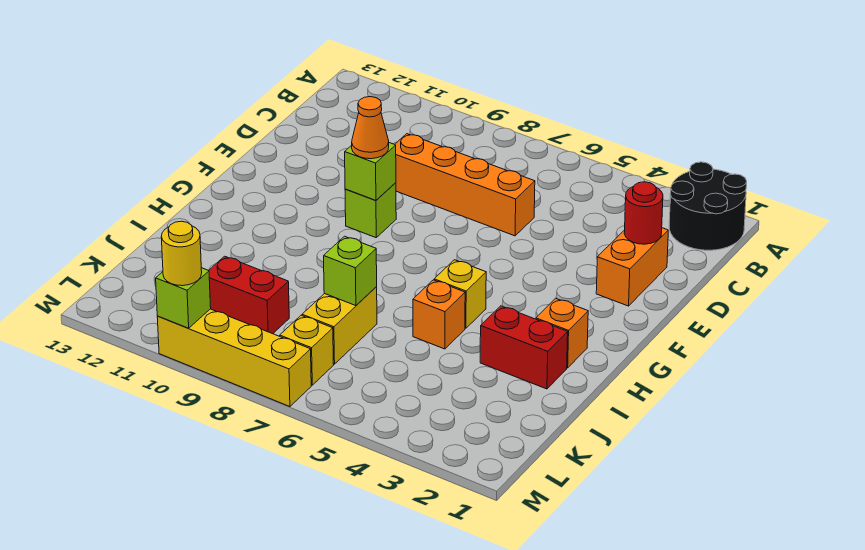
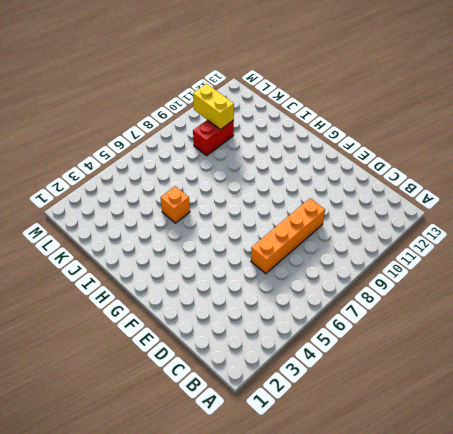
yellow 1x2 brick [193,84,234,130] -> yellow 1x2 brick moved to [302,287,377,364]
none -> black 2x2 round brick [669,162,747,250]
none -> orange 1x2 brick [596,228,668,306]
none -> lime 1x1 brick [345,183,396,238]

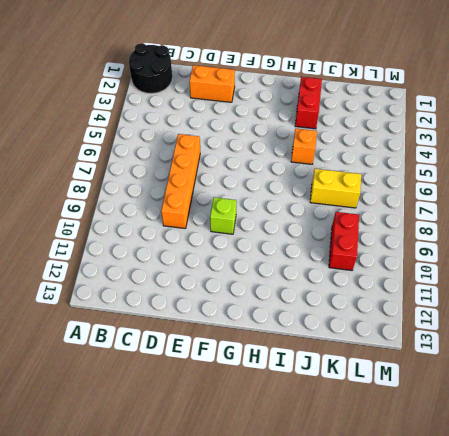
none -> orange 1x1 brick [536,298,588,368]
none -> yellow 1x1 brick [434,260,486,328]
none -> yellow 1x1 brick [280,315,334,385]

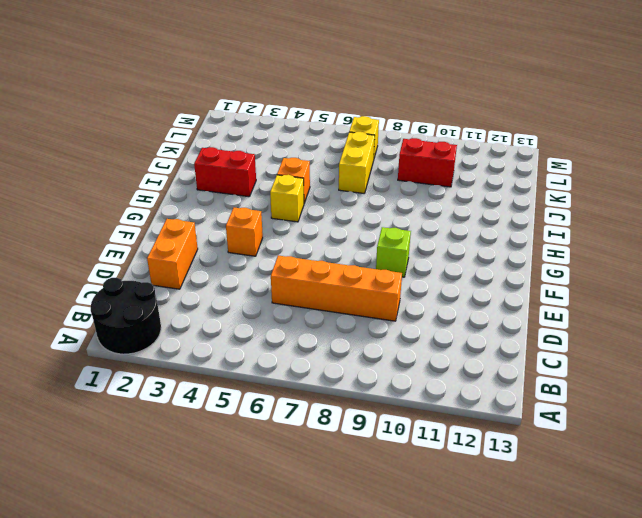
orange 1x1 brick [226,208,263,256] -> orange 1x1 brick moved to [536,298,588,368]
none -> yellow 1x4 brick [157,309,311,407]
none -> red 1x1 round brick [624,182,663,244]
none -> lime 1x1 brick [345,143,396,201]

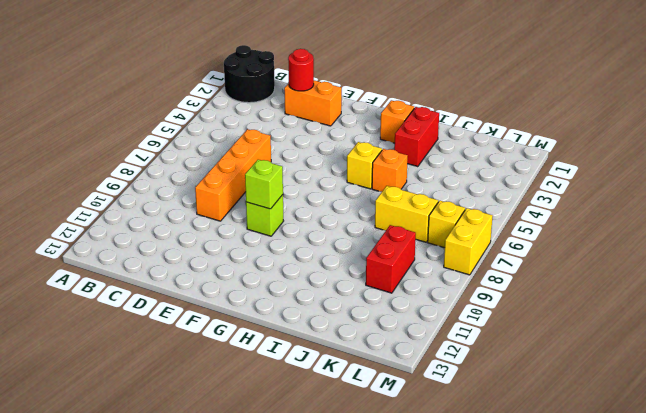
yellow 1x2 brick [444,208,492,275] -> yellow 1x4 brick [157,309,311,407]
none -> lime 1x1 brick [324,236,377,306]
none -> lime 1x1 brick [156,268,211,328]
none -> orange 1x1 cone [352,97,389,159]

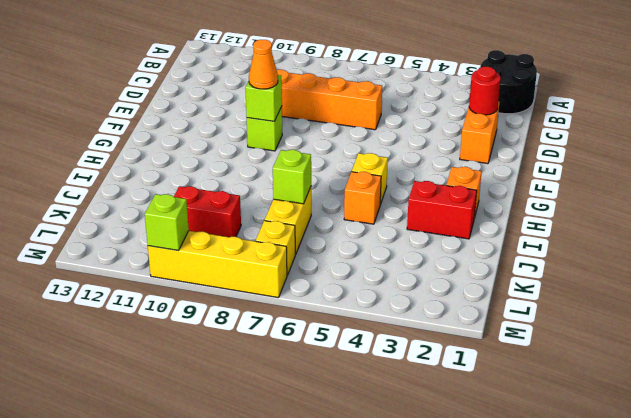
none -> yellow 1x1 round brick [161,221,202,286]

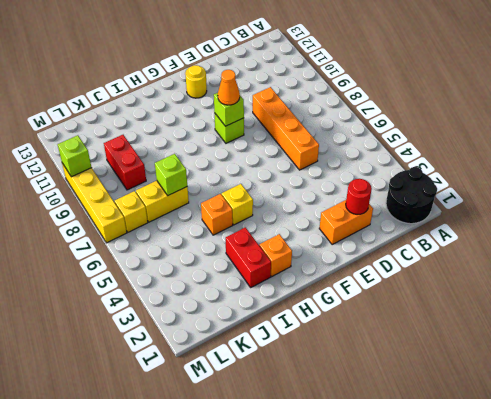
yellow 1x1 round brick [185,65,207,98] -> yellow 1x1 round brick moved to [161,221,202,286]

